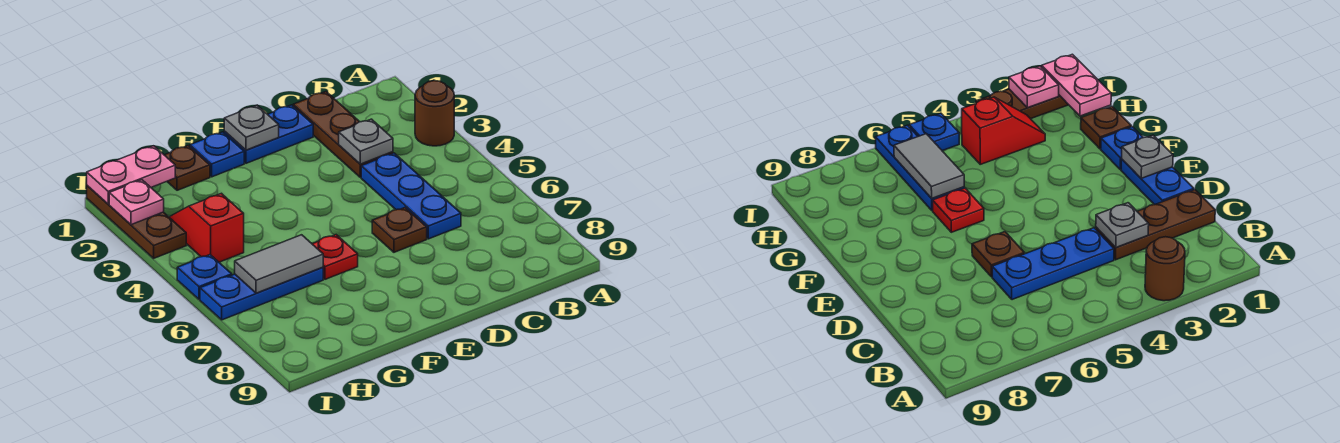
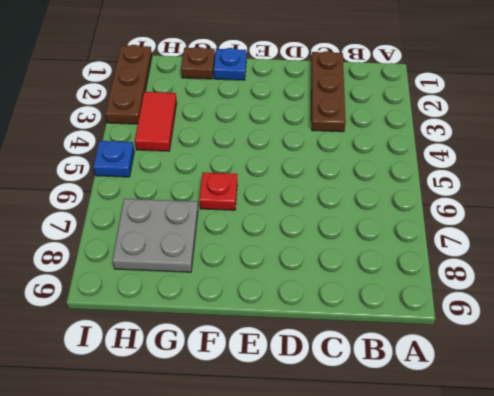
grey 2x2 plate [112,199,198,272] -> none
red 1x2 tile [135,92,177,151] -> red 1x2 slope [169,193,244,262]
none -> brown 1x1 round brick [415,81,454,146]
none -> blue 1x3 plate [361,153,461,239]
none -> blue 1x2 plate [224,105,313,163]

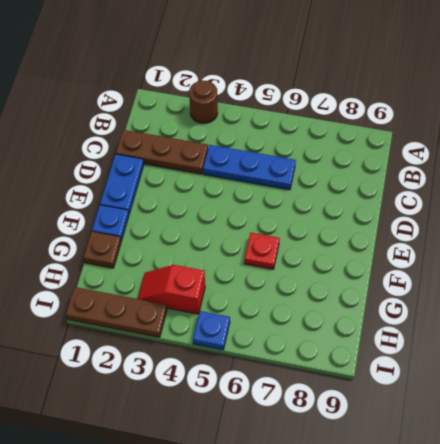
none -> brown 1x1 plate [372,208,427,252]
none -> blue 1x3 plate [200,267,323,320]
none -> grey 1x1 plate [339,119,393,164]

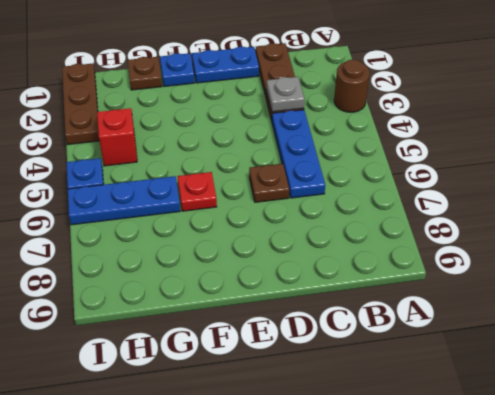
none -> grey 1x1 plate [224,105,279,150]
none -> grey 1x2 tile [235,235,323,293]
none -> pink 1x2 plate [87,146,175,204]

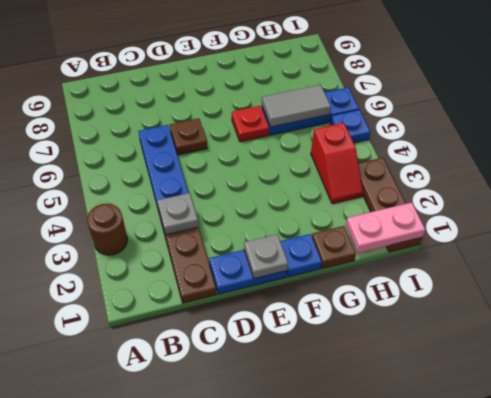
none -> pink 1x1 plate [109,180,164,225]

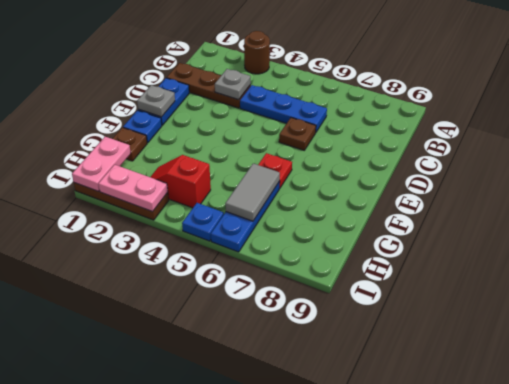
pink 1x2 plate [98,165,168,212] -> pink 1x1 plate [109,180,164,225]

